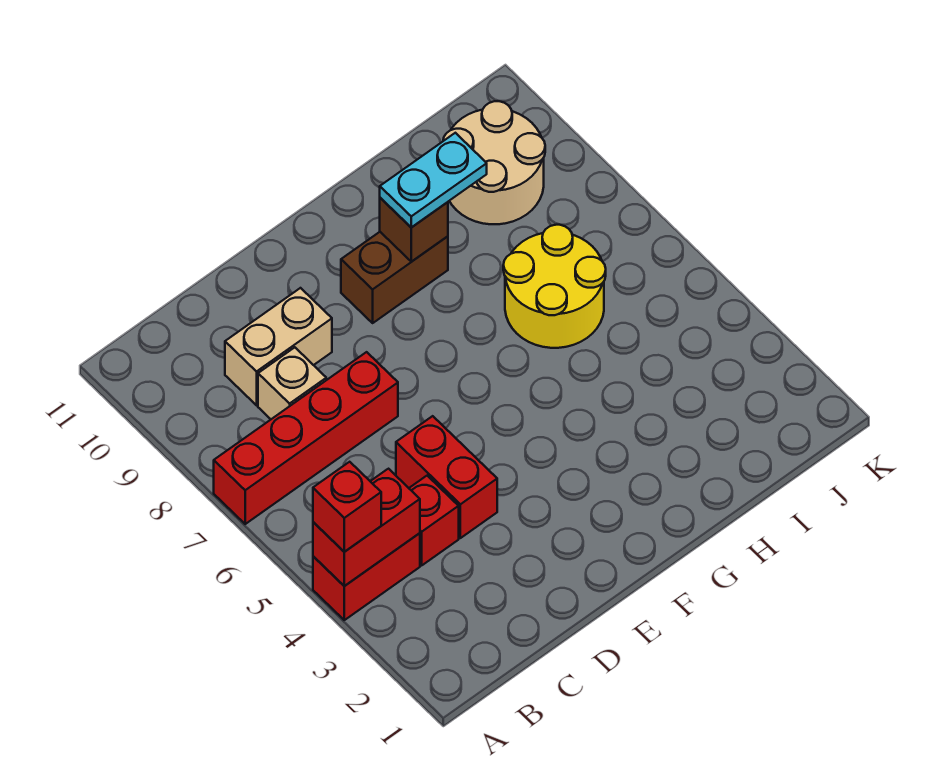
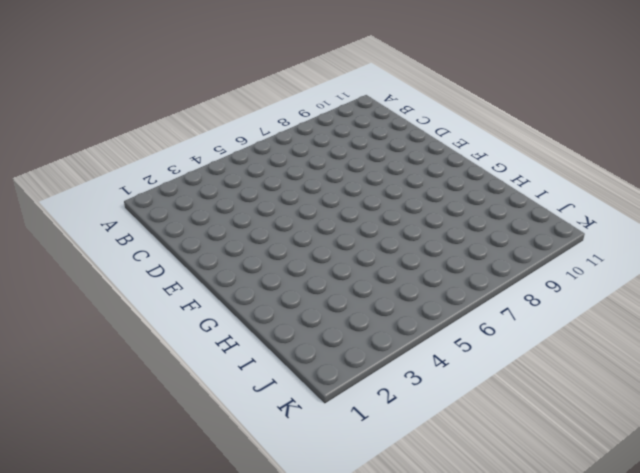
none -> red 1x2 brick [313,533,420,620]
none -> red 1x4 brick [214,352,398,524]
none -> red 1x1 brick [409,476,459,565]

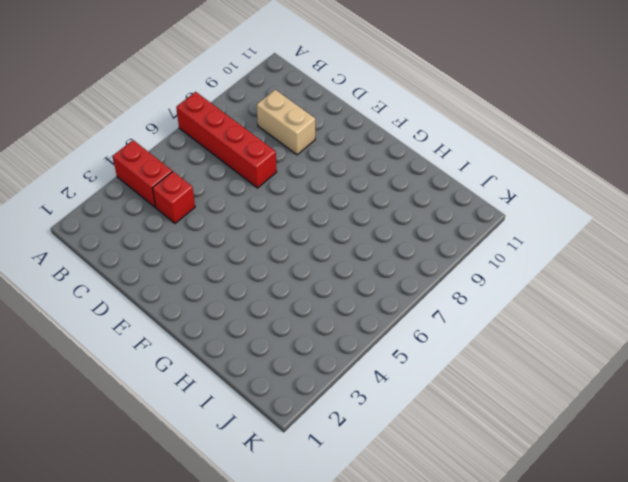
none -> tan 1x1 brick [258,347,326,419]
none -> red 1x2 brick [396,416,497,538]
none -> brown 1x2 brick [341,232,448,323]

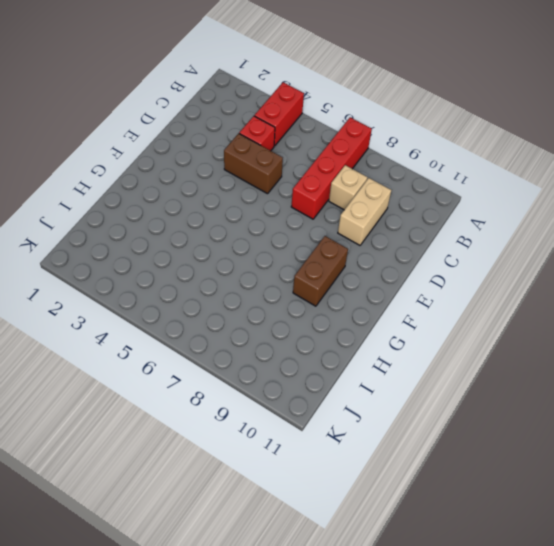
brown 1x2 brick [224,133,283,194] -> red 1x2 brick [396,416,497,538]
none -> yellow 2x2 round brick [503,225,606,348]
none -> tan 2x2 round brick [443,101,545,224]
none -> red 1x2 brick [313,469,420,586]

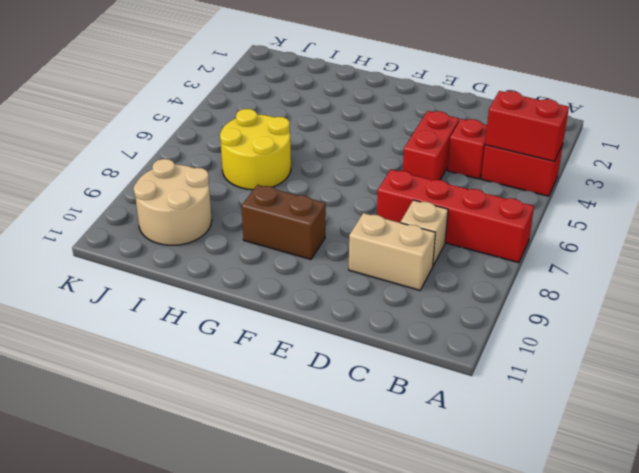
none -> brown 1x1 brick [380,198,448,262]
none -> red 1x1 brick [313,462,381,552]
none -> cyan 1x2 plate [380,133,487,227]

